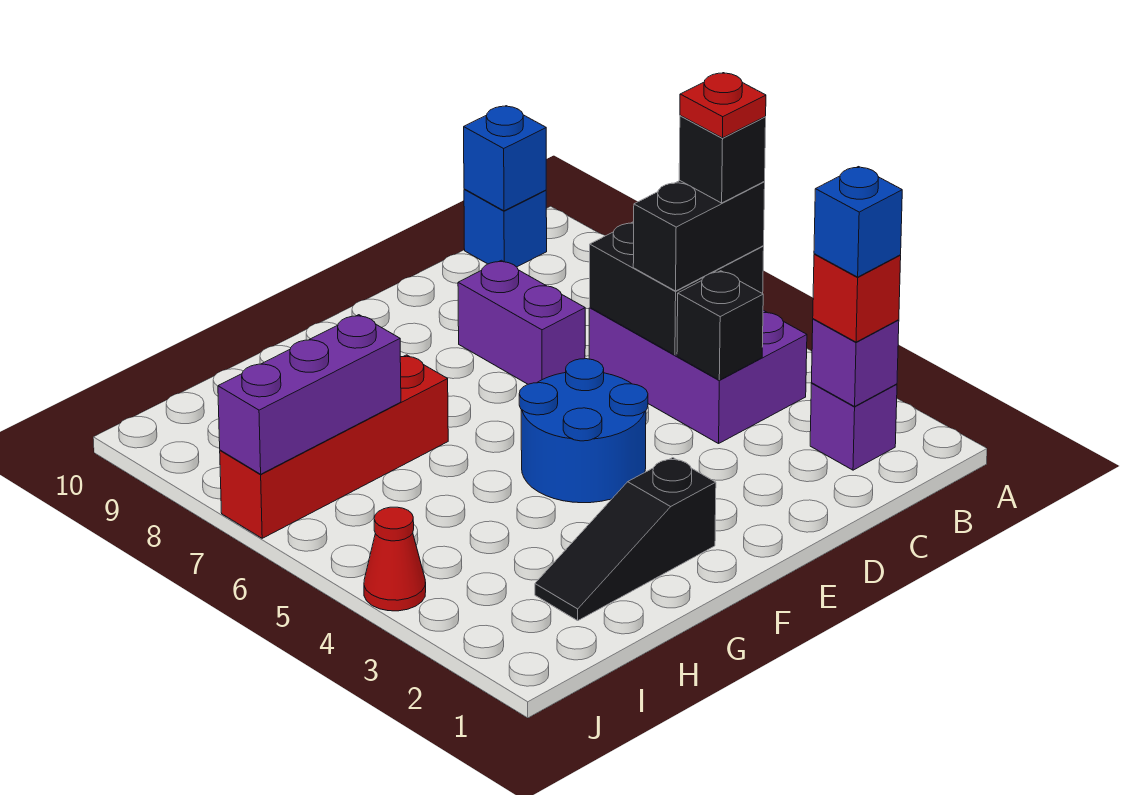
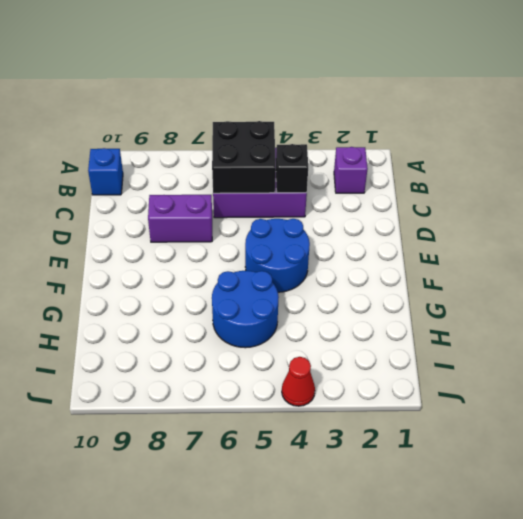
blue 2x2 round brick [212,271,279,348] -> none
none -> black 1x3 slope [535,458,716,621]
none -> red 1x4 brick [220,355,448,538]
none -> purple 1x1 brick [812,319,899,406]

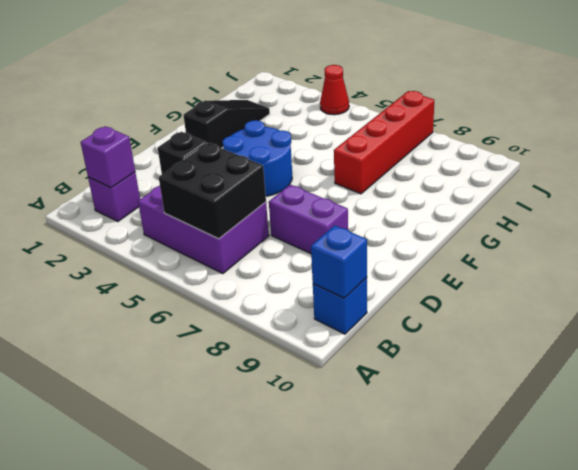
none -> purple 1x3 brick [218,315,401,474]
none -> red 1x1 brick [813,254,901,342]
none -> black 1x2 brick [633,181,765,291]

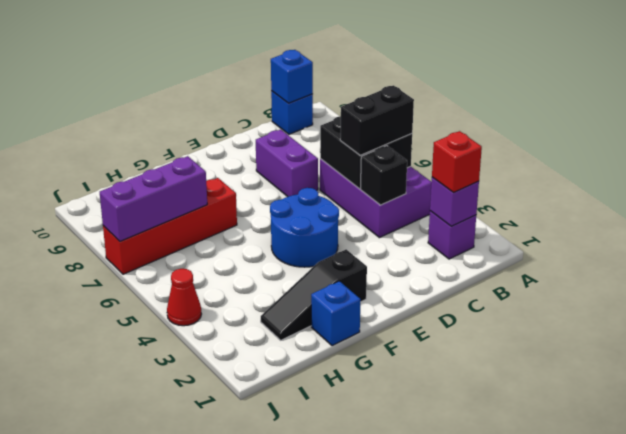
blue 1x1 brick [311,281,361,346] -> blue 1x1 brick moved to [814,167,902,277]
none -> black 1x1 brick [679,116,766,203]
none -> red 1x1 plate [680,73,766,138]

